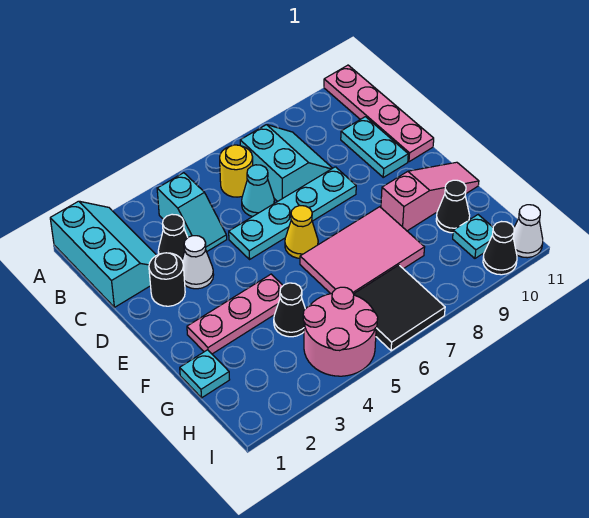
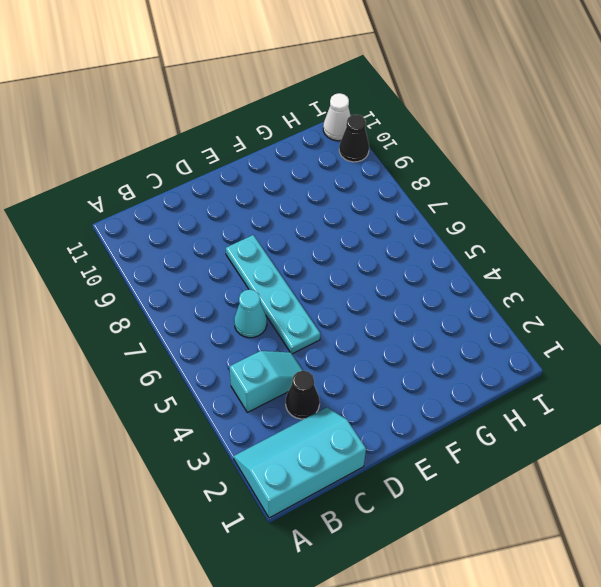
none -> pink 1x4 plate [324,65,434,162]
none -> yellow 1x1 round brick [220,145,253,197]
none -> cyan 2x2 slope [240,125,332,201]

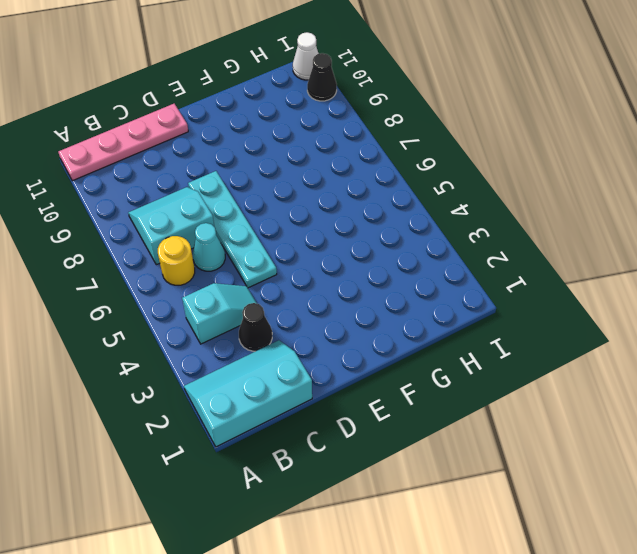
none -> cyan 1x2 plate [341,117,408,177]
none -> black 1x1 round brick [149,253,185,306]
none -> white 1x1 cone [182,236,214,289]

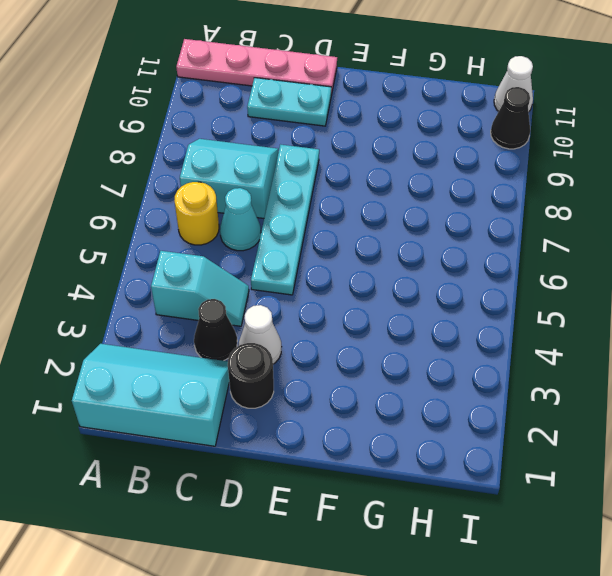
none -> yellow 1x1 cone [285,206,318,258]
none -> pink 1x3 plate [187,274,283,354]
none -> pink 2x3 tile [300,207,425,294]

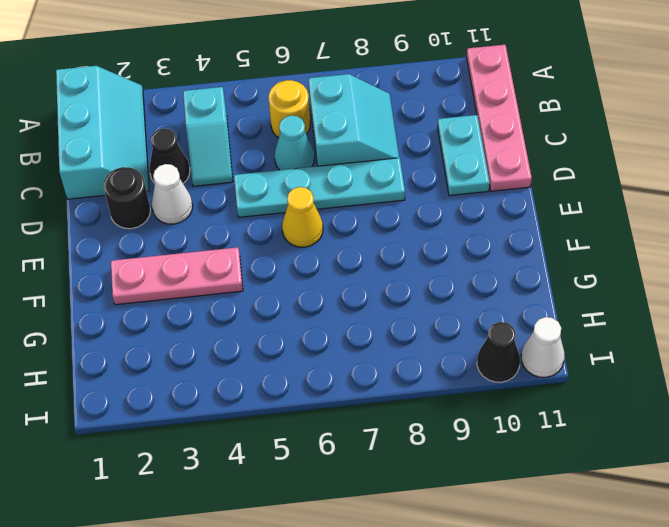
none -> pink 2x3 tile [300,207,425,294]
none -> pink 1x3 slope [381,162,479,231]
none -> cyan 1x1 plate [180,350,230,398]

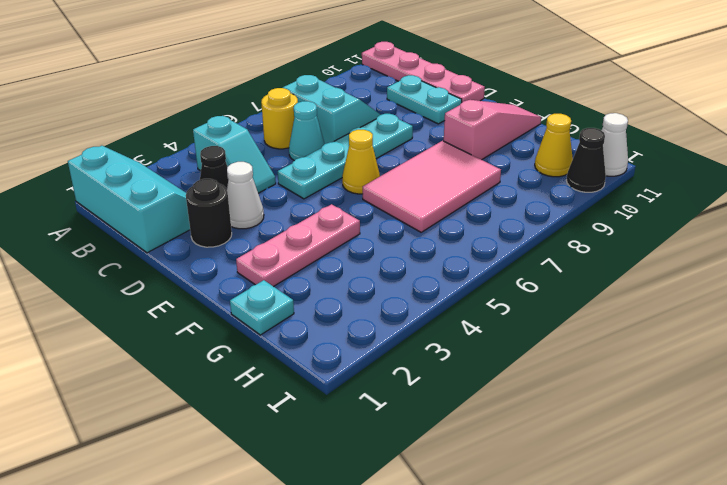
yellow 1x1 cone [535,114,573,177] -> cyan 1x1 plate [453,215,493,258]
none -> black 1x1 cone [274,283,305,337]
none -> black 1x1 cone [436,180,470,233]
none -> pink 2x2 round brick [303,287,378,376]

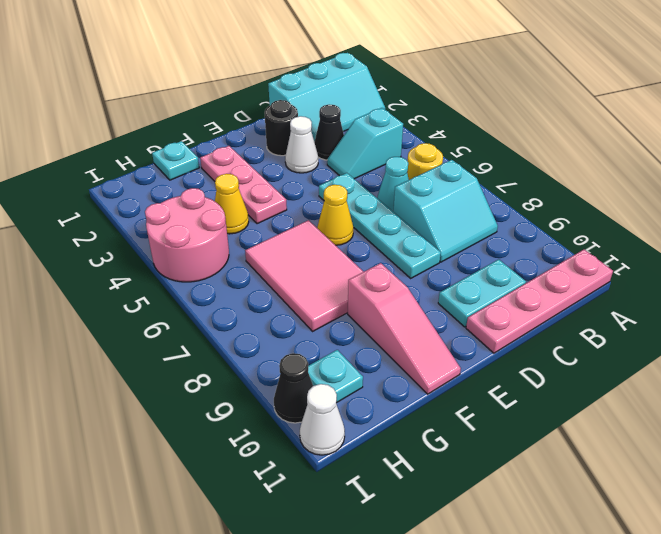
yellow 1x1 cone [215,174,249,234] -> black 1x1 cone [274,283,305,337]
none -> black 1x1 cone [436,180,470,233]
none -> black 2x2 tile [354,265,445,351]

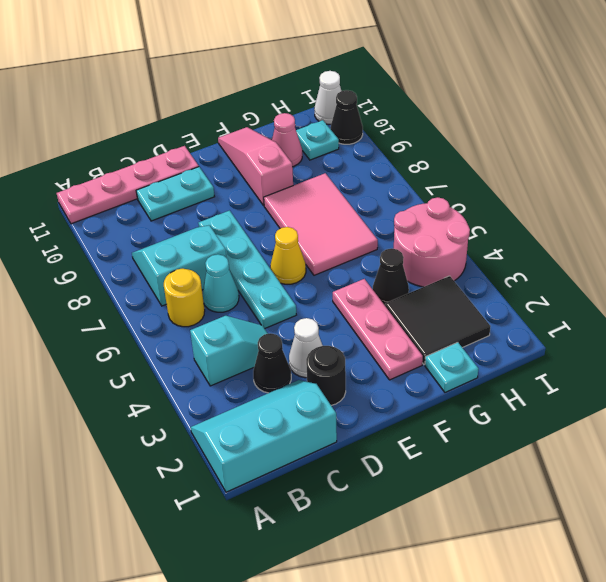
black 2x2 tile [385,276,491,365] -> black 2x2 tile moved to [354,265,445,351]
pink 1x1 cone [272,113,302,167] -> black 1x1 cone [436,180,470,233]

